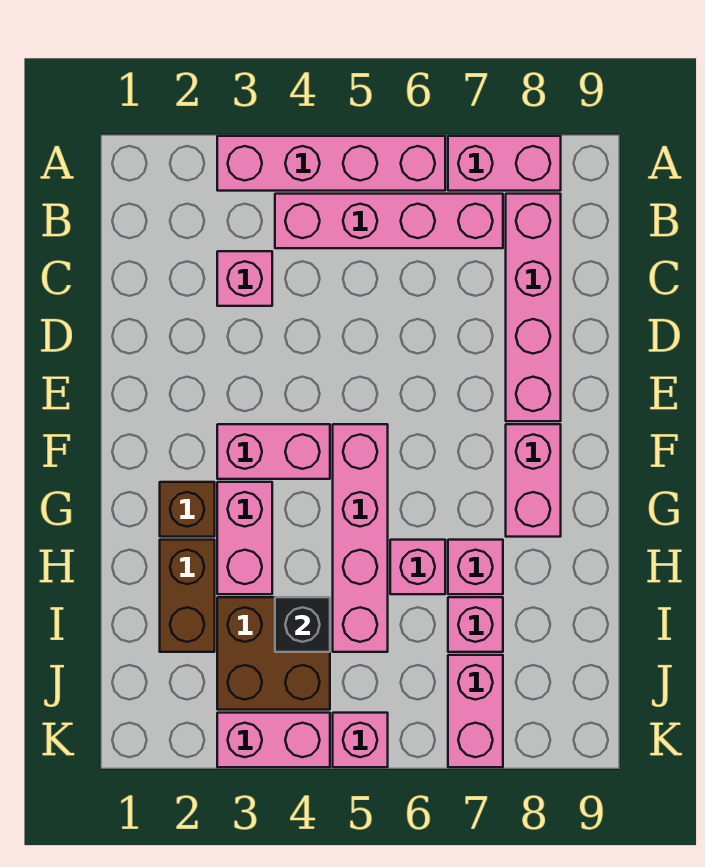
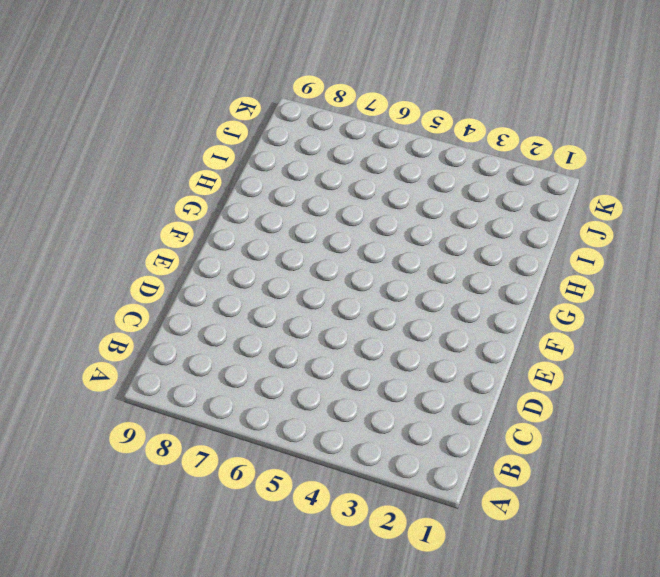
none -> pink 1x4 brick [217,136,445,191]
none -> pink 1x2 brick [448,136,561,191]
none -> pink 1x4 brick [275,194,503,248]

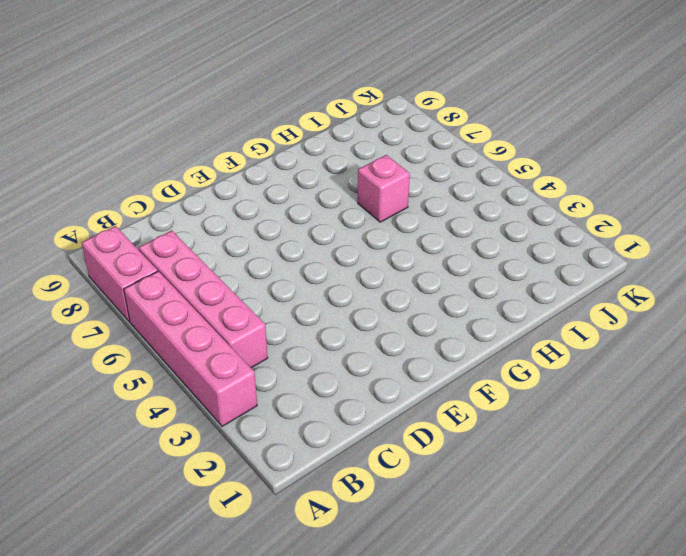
none -> pink 1x4 brick [506,194,561,421]
none -> pink 1x1 brick [217,251,272,306]
none -> pink 1x2 brick [217,424,330,479]

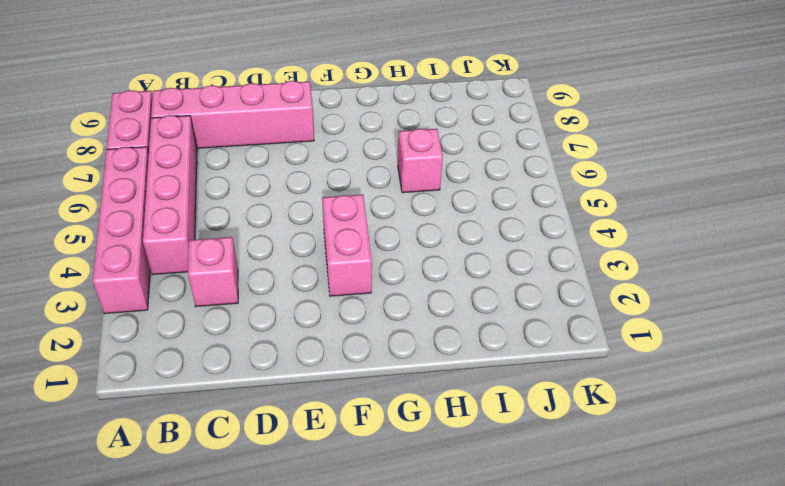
none -> pink 1x4 brick [333,424,388,652]
none -> pink 1x2 brick [506,424,561,537]
none -> brown 1x1 brick [160,482,215,537]

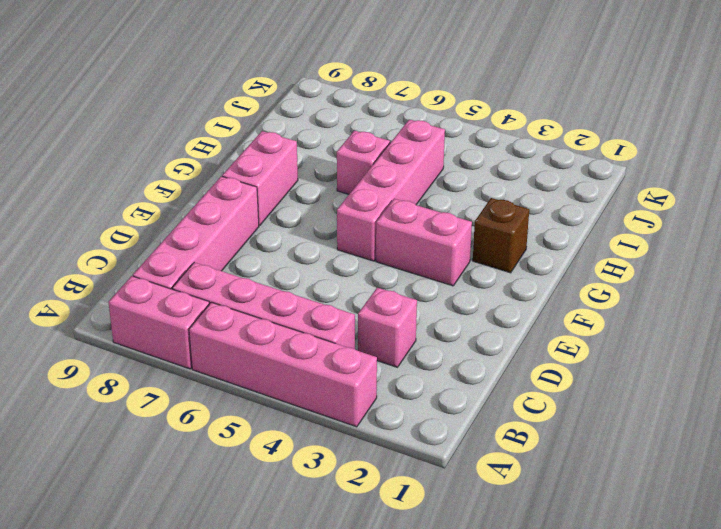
none -> pink 1x2 brick [217,482,272,594]
none -> brown 1x2 brick [160,540,215,652]
none -> pink 1x1 brick [448,540,503,594]

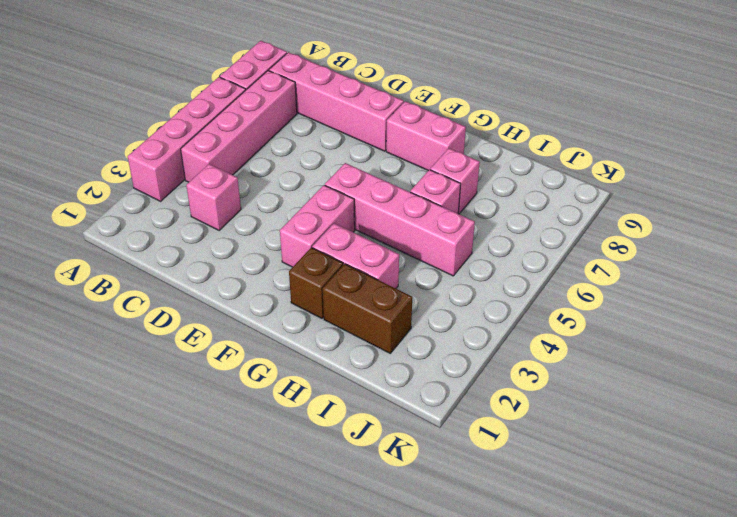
none -> brown 2x2 brick [217,597,330,710]
none -> pink 1x1 brick [448,597,503,652]
none -> pink 1x2 brick [448,655,503,767]

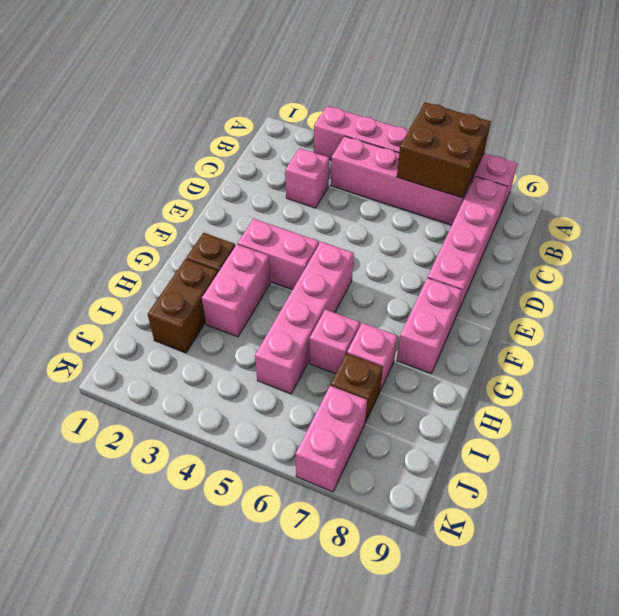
brown 2x2 brick [397,102,491,198] -> brown 2x2 brick moved to [217,597,330,710]
brown 1x1 brick [331,354,383,423] -> pink 1x1 brick [448,597,503,652]
none -> pink 1x2 brick [217,713,330,767]
none -> pink 1x1 brick [333,713,388,767]
none -> black 1x1 brick [275,597,330,652]

